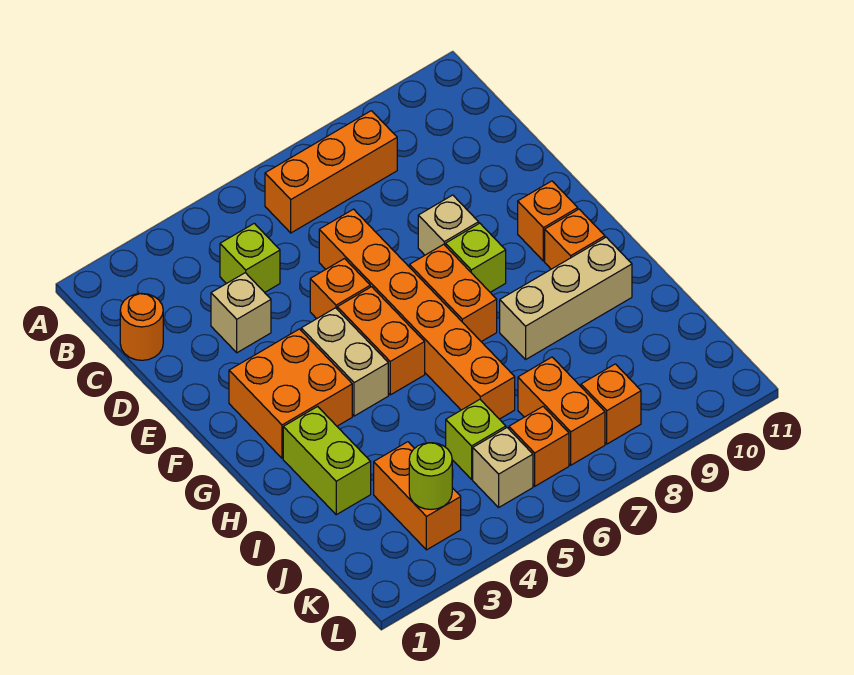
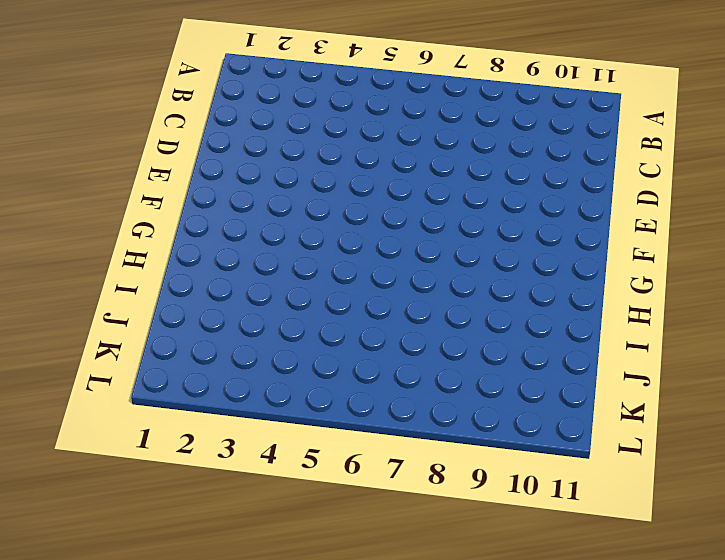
none -> orange 1x3 brick [265,111,397,233]
none -> orange 1x1 round brick [120,293,163,360]
none -> lime 1x1 brick [220,223,280,292]

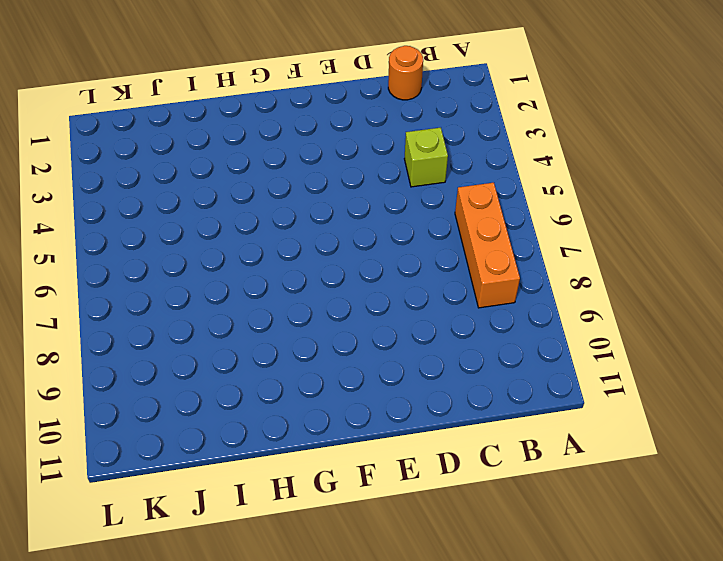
none -> tan 1x1 brick [211,273,271,353]
none -> orange 1x6 brick [319,209,515,419]
none -> orange 1x1 brick [310,259,370,319]

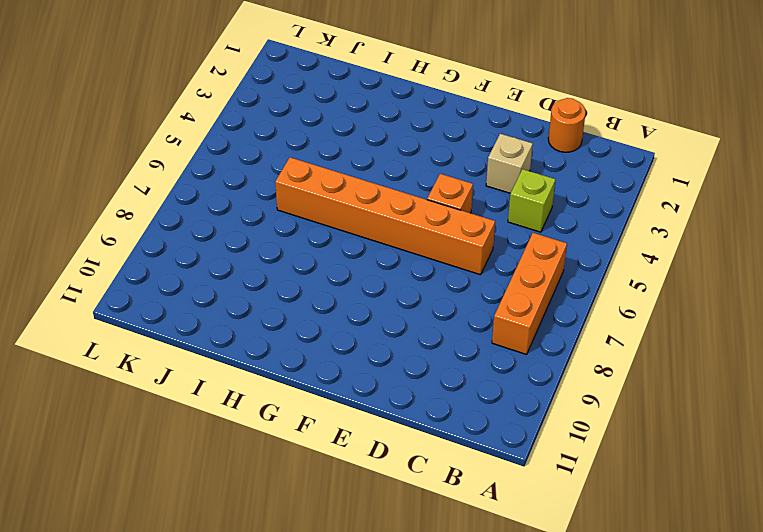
none -> tan 1x1 brick [418,195,479,255]
none -> orange 2x2 brick [229,329,352,458]
none -> tan 1x2 brick [301,308,388,416]

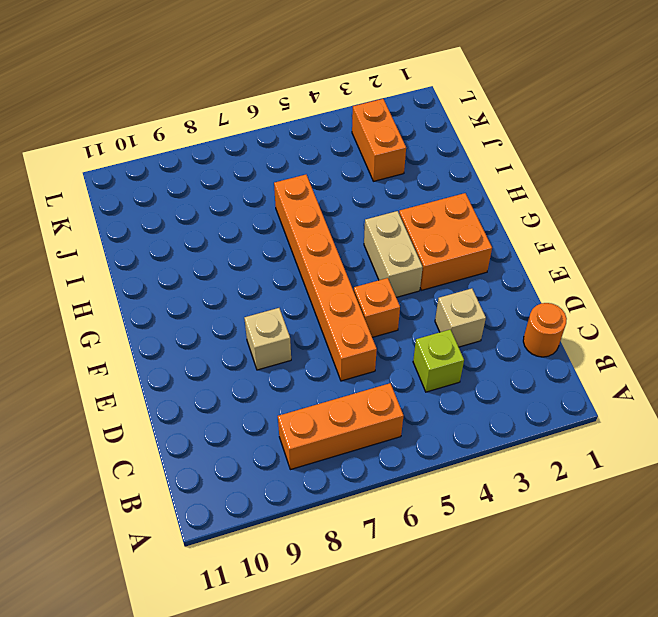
none -> orange 1x2 brick [337,287,425,395]
none -> orange 1x2 brick [409,244,497,342]
none -> lime 1x1 brick [446,223,506,292]

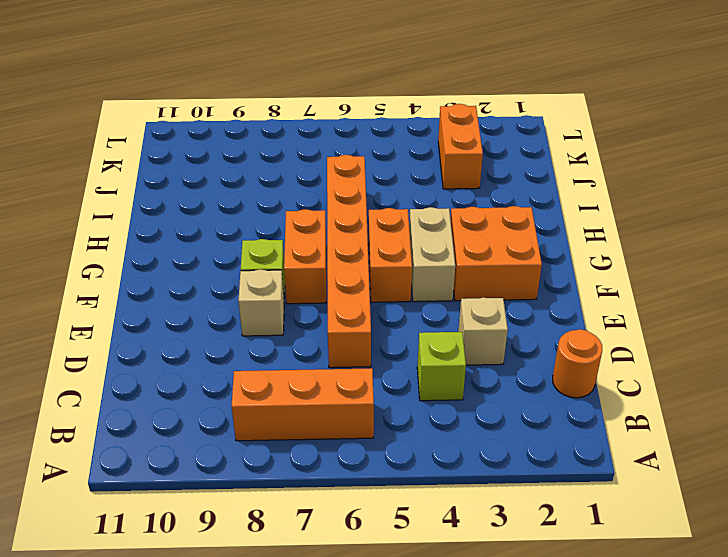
none -> orange 1x1 brick [310,259,370,319]
none -> orange 1x1 brick [518,181,578,261]
none -> orange 1x1 brick [545,209,605,269]

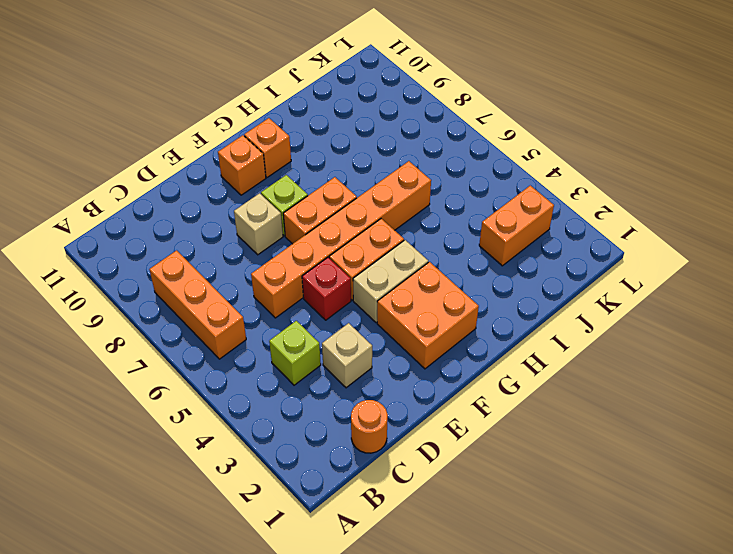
red 1x1 brick [302,257,351,320] -> orange 1x1 brick [310,259,370,319]
none -> lime 1x2 brick [283,407,371,515]
none -> tan 1x3 brick [500,237,632,359]
none -> lime 1x1 brick [446,400,506,479]

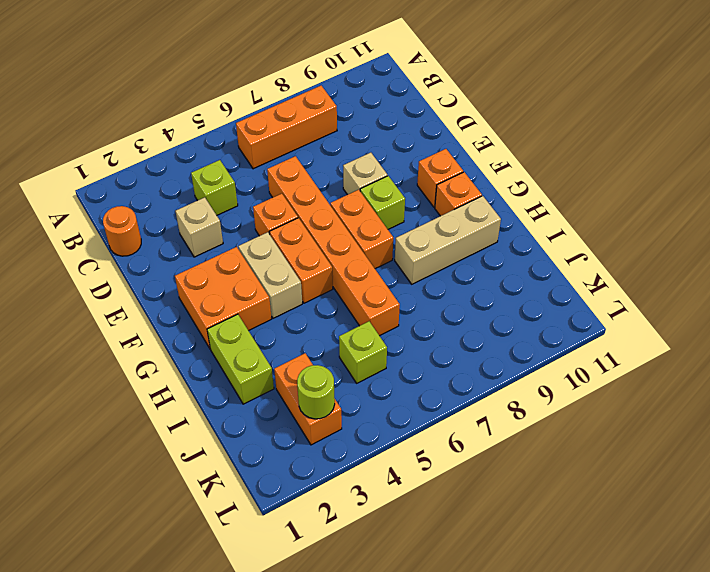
none -> orange 1x2 brick [518,357,605,465]
none -> tan 1x1 brick [473,428,533,507]
none -> orange 1x1 brick [509,406,569,486]

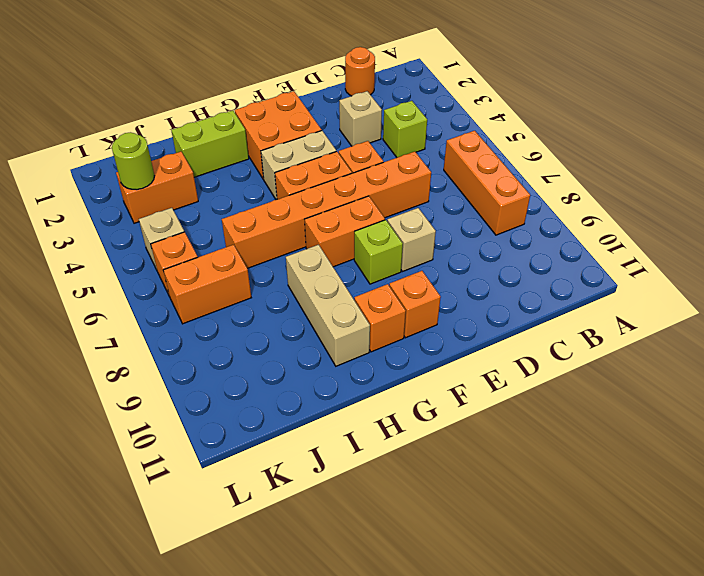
none -> lime 1x1 brick [446,400,506,479]
none -> orange 1x1 brick [581,364,641,444]

